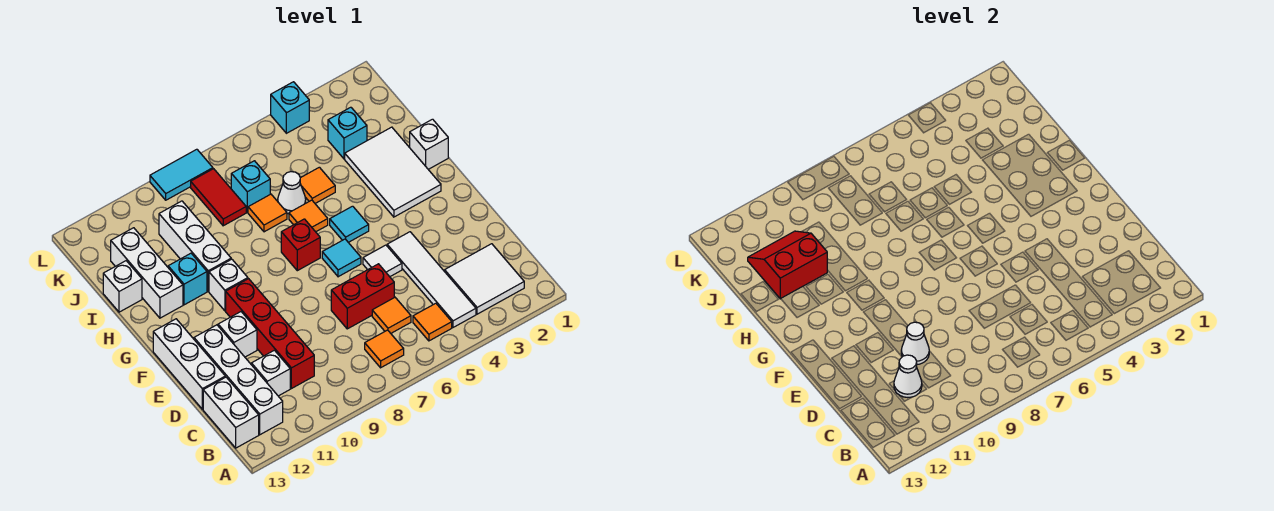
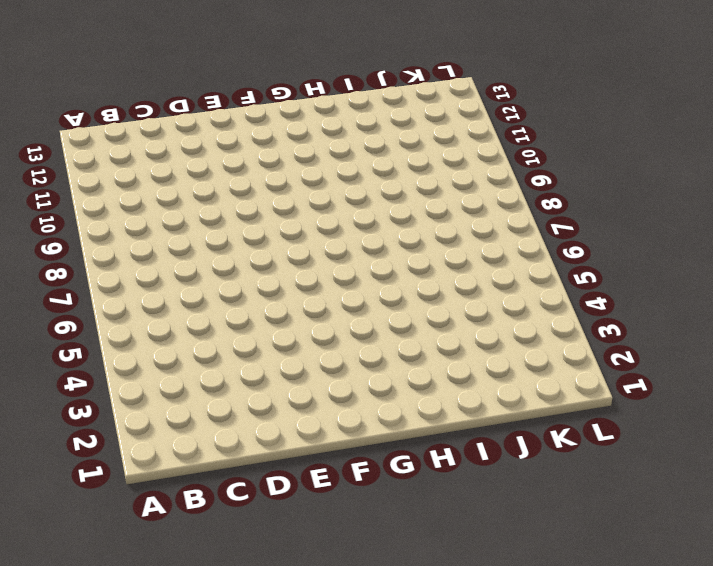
none -> white 2x2 tile [445,244,524,314]
none -> white 1x4 tile [387,232,476,327]
none -> orange 1x1 tile [413,303,452,341]
none -> orange 1x1 tile [365,330,404,368]

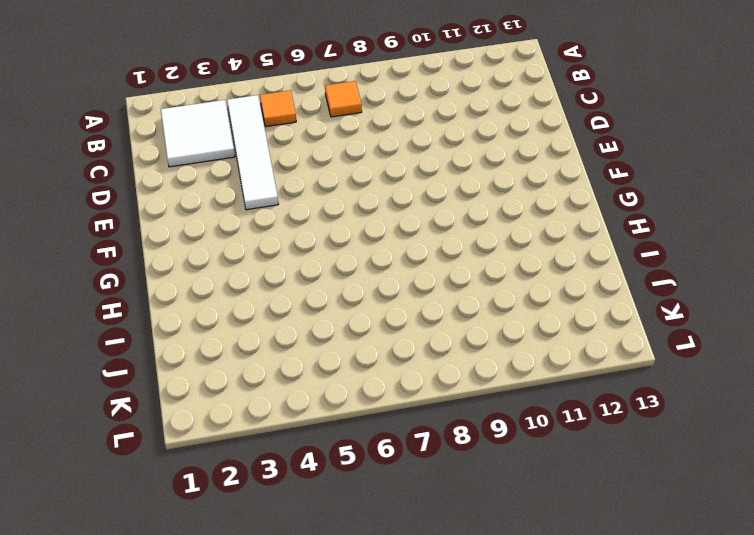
none -> white 1x4 brick [194,325,283,435]
none -> white 1x2 brick [203,377,259,448]
none -> orange 1x1 tile [372,297,411,333]
none -> red 1x4 brick [226,279,314,389]

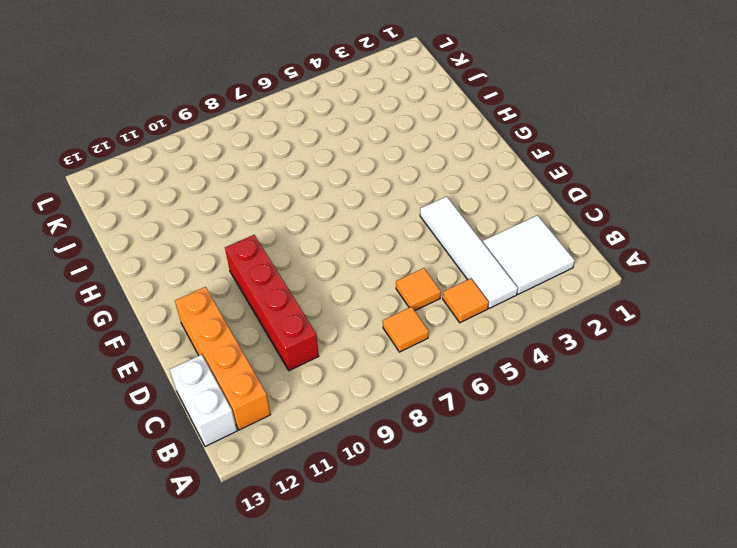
orange 1x4 brick [175,287,271,430] -> white 1x4 brick [194,325,283,435]
none -> white 1x1 brick [251,350,290,396]
none -> red 1x2 brick [331,264,394,329]
none -> white 1x3 brick [153,319,225,409]
none -> white 1x1 tile [363,245,402,277]

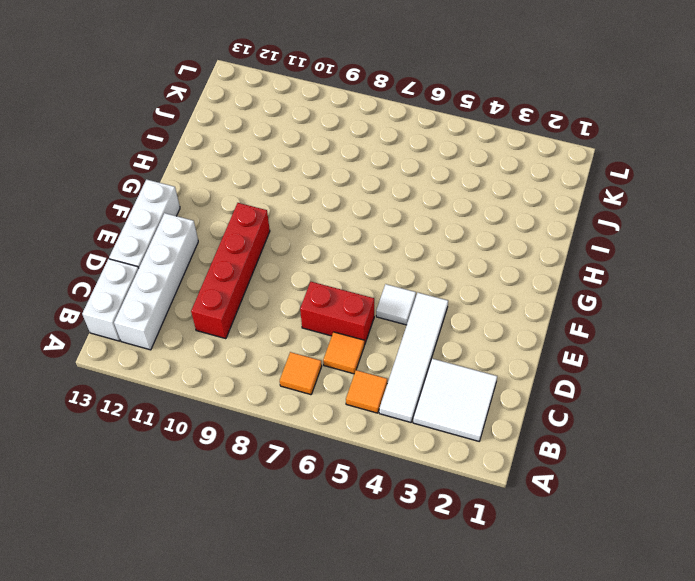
none -> white 1x1 brick [251,350,290,396]
none -> white 1x1 brick [218,312,257,357]
none -> cyan 1x1 tile [322,239,361,277]
none -> white 2x3 tile [345,127,441,217]

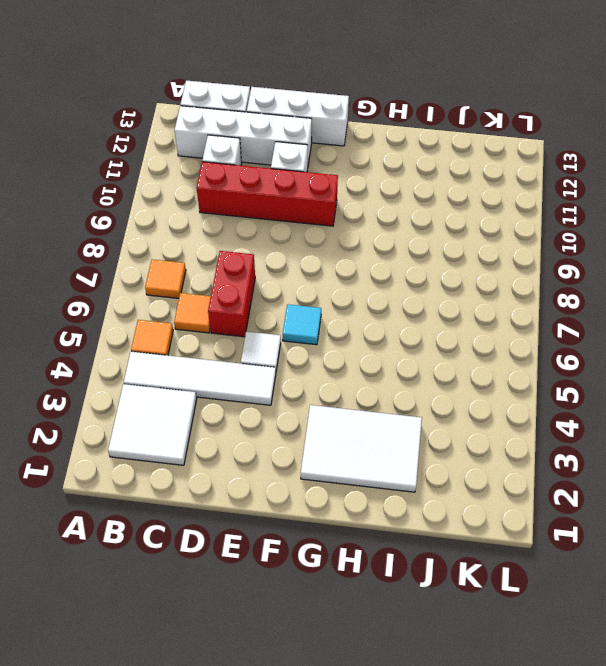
none -> cyan 1x1 tile [330,206,369,242]
none -> red 1x1 brick [281,219,320,271]
none -> white 1x1 brick [209,259,248,311]
none -> white 1x1 brick [410,119,448,169]

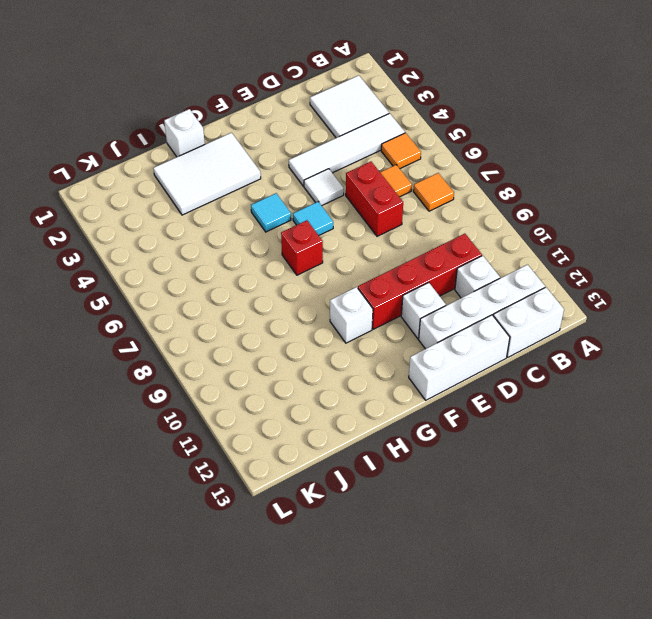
none -> orange 1x1 tile [289,200,328,232]
none -> white 1x3 brick [159,201,231,291]
none -> cyan 1x1 brick [168,253,207,305]
none -> white 1x3 brick [111,228,183,318]

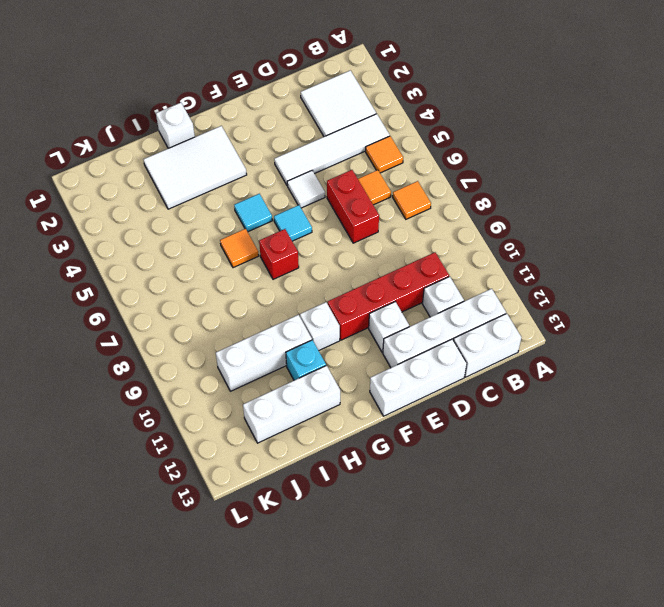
none -> orange 1x1 tile [300,167,335,203]
none -> white 1x1 cone [278,172,306,214]
none -> orange 1x1 tile [248,194,287,232]
none -> white 1x1 brick [103,261,142,312]

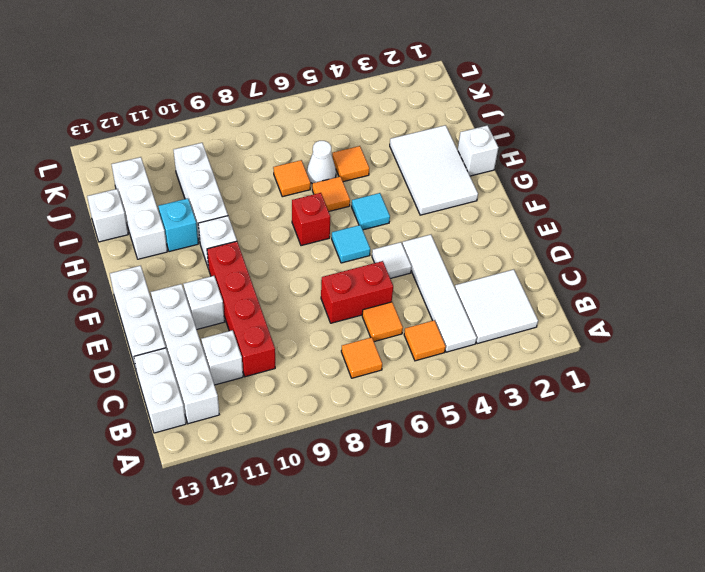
none -> cyan 1x1 brick [328,107,367,159]
none -> cyan 1x1 brick [231,161,270,212]
none -> red 1x2 tile [191,169,246,226]
none -> cyan 1x1 brick [271,82,309,133]

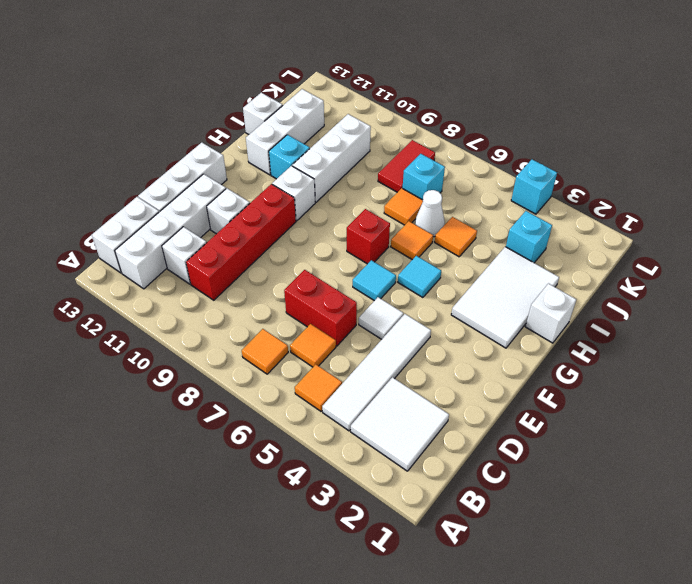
none -> cyan 1x2 tile [150,149,213,200]
none -> white 1x1 cone [894,355,922,398]
none -> white 1x1 cone [901,322,929,364]
none -> red 2x2 slope [748,231,827,299]

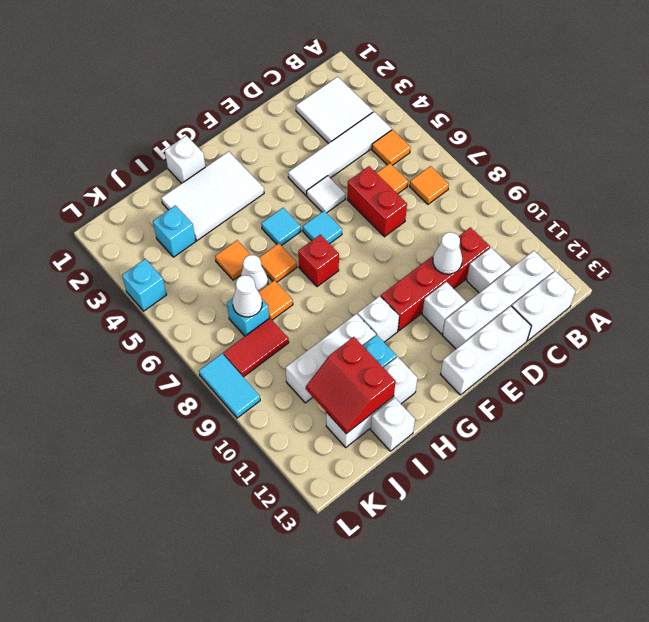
white 1x1 cone [232,275,262,317] -> white 1x1 cone moved to [894,355,922,398]

